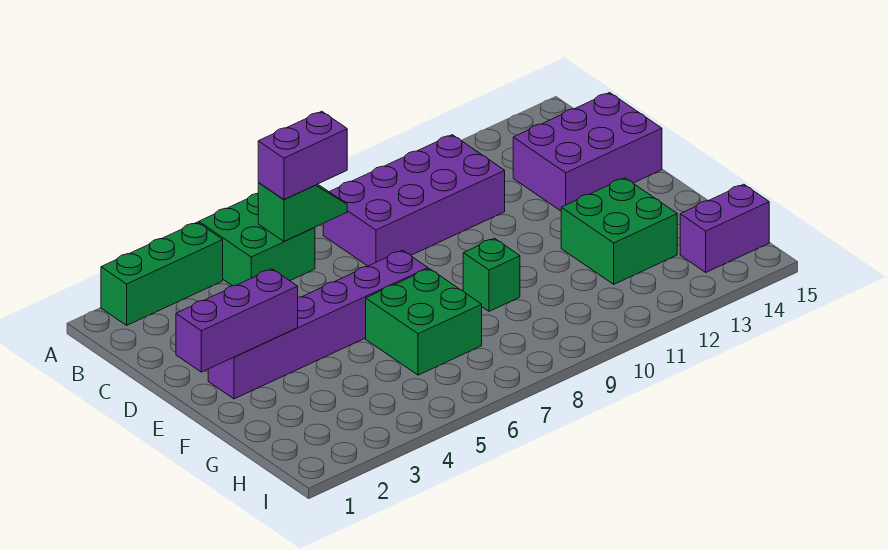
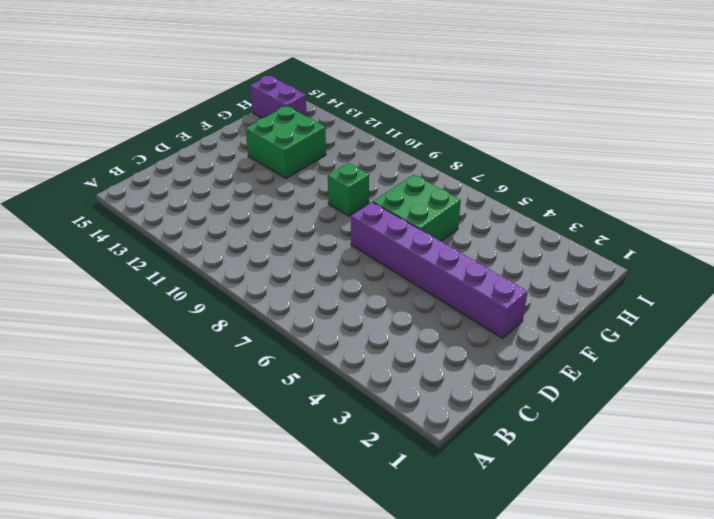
none -> green 1x3 brick [101,222,223,325]
none -> green 2x2 brick [199,193,315,286]
none -> purple 2x4 brick [323,135,505,266]

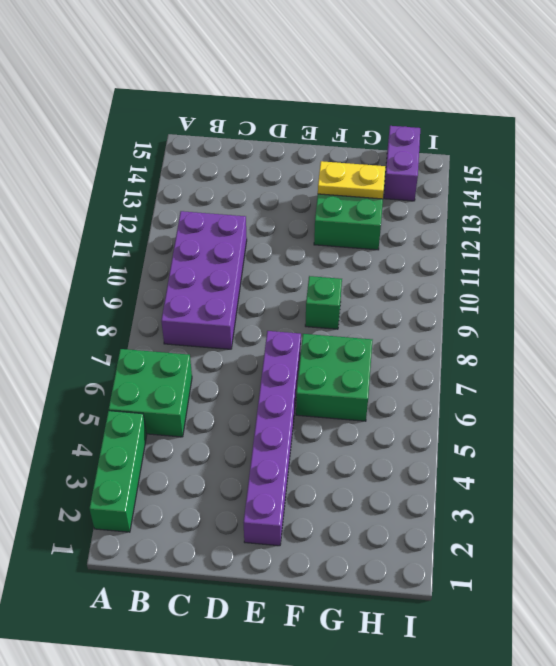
yellow 1x2 plate [318,161,385,199] -> none
none -> purple 2x3 brick [513,93,662,211]
none -> green 1x2 slope [258,183,347,241]
none -> purple 1x3 brick [176,269,298,372]

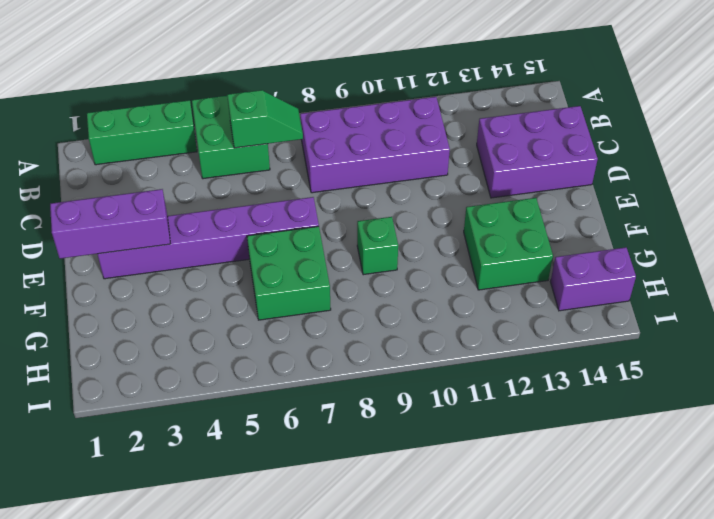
none -> purple 1x2 brick [258,111,347,200]

